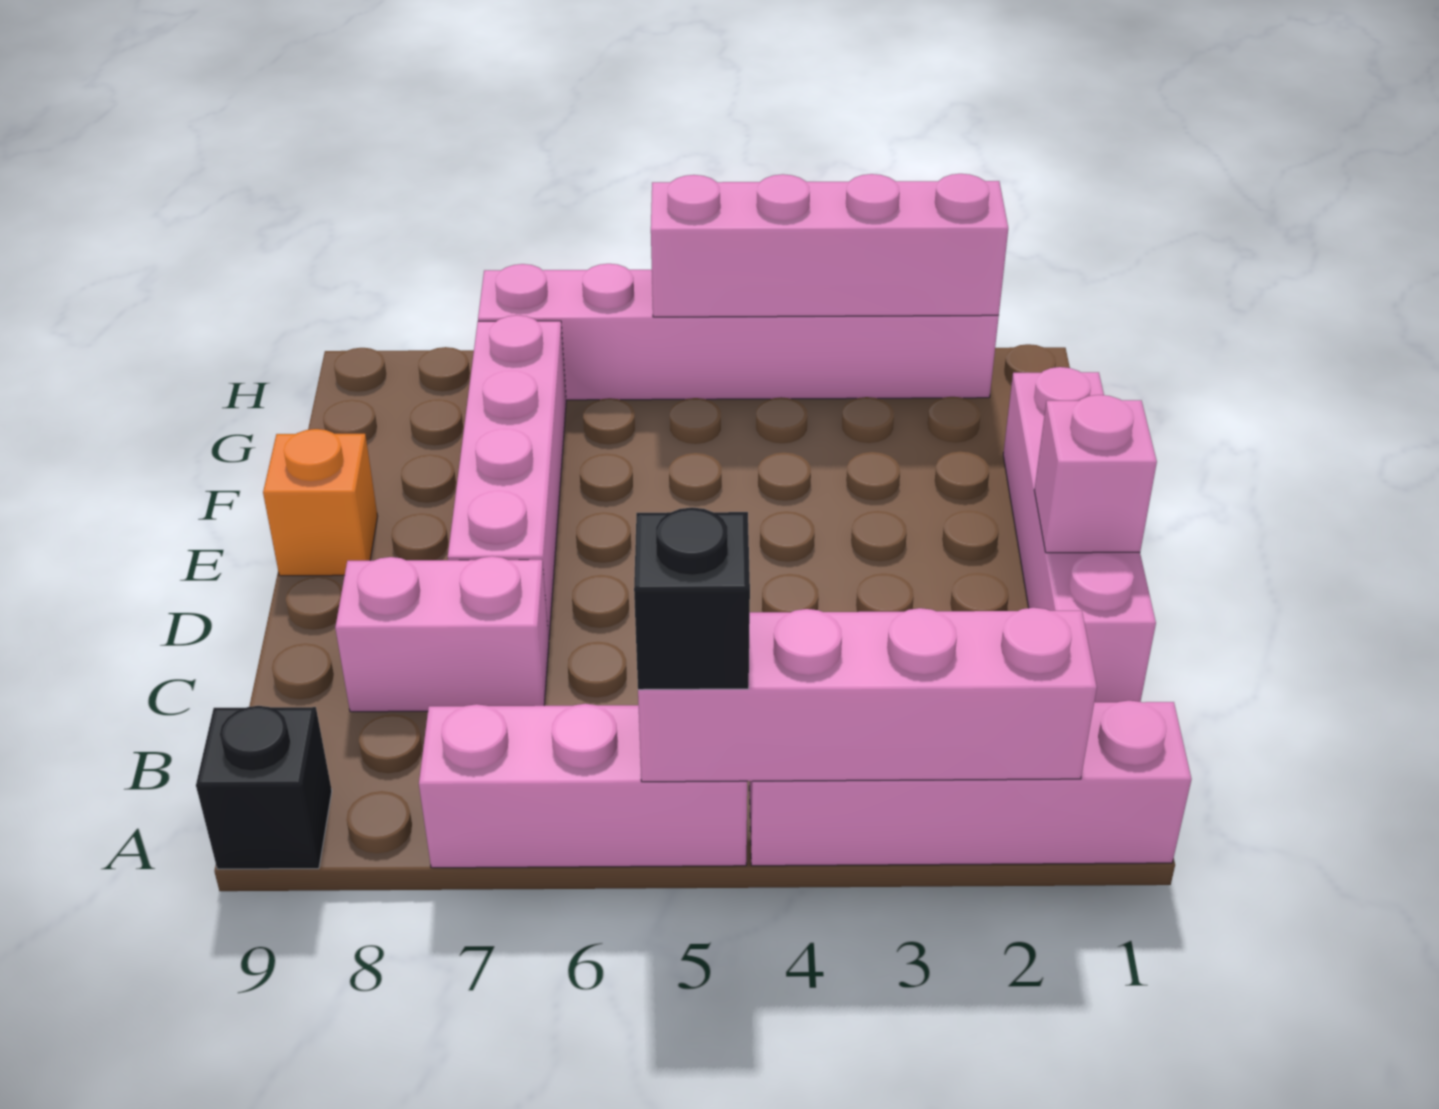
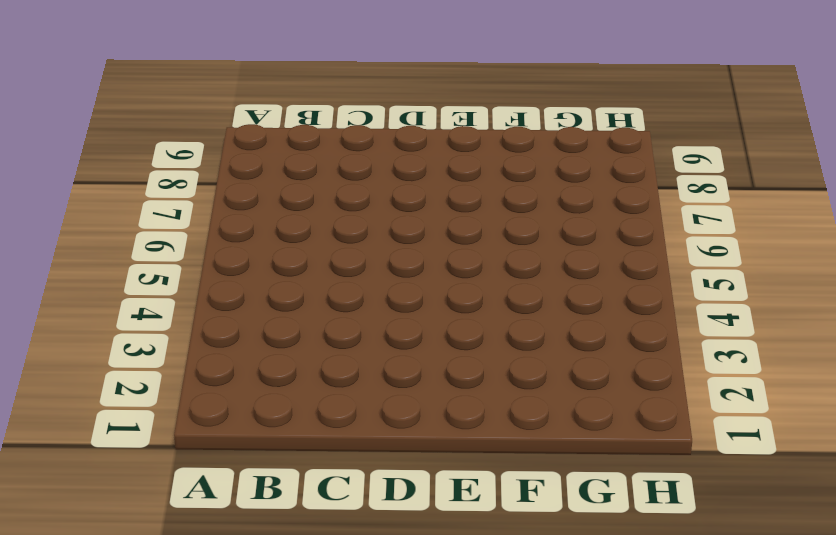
none -> pink 1x4 brick [749,701,1191,866]
none -> pink 1x3 brick [419,704,747,868]
none -> black 1x1 brick [196,706,332,869]

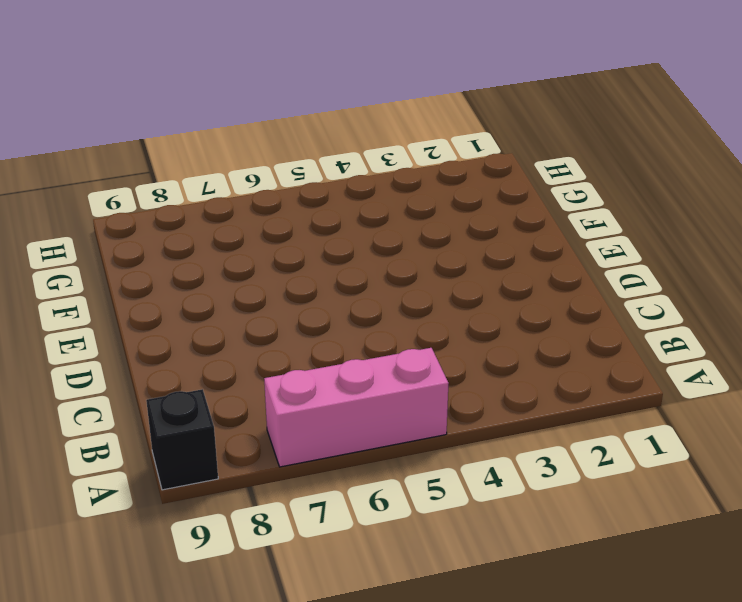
none -> pink 1x4 brick [749,701,1191,866]
none -> pink 1x4 brick [1003,367,1156,702]
none -> pink 1x2 brick [335,556,549,712]

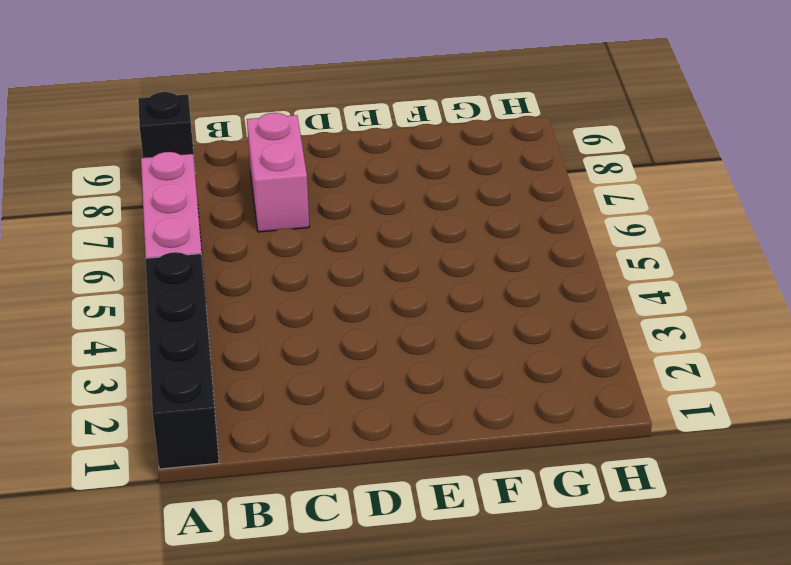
black 1x4 brick [146,252,219,469] -> pink 1x4 brick [749,701,1191,866]
none -> pink 1x4 brick [1003,367,1156,702]
none -> pink 1x4 brick [448,315,566,639]
none -> orange 1x1 brick [263,429,378,576]

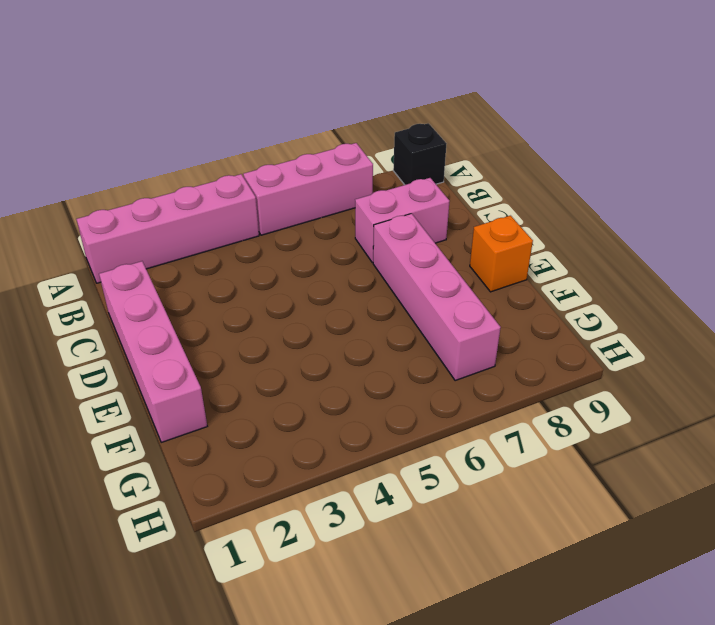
none -> pink 1x6 brick [478,264,999,400]
none -> pink 1x4 brick [638,608,1097,782]
none -> pink 1x1 brick [1034,395,1157,553]

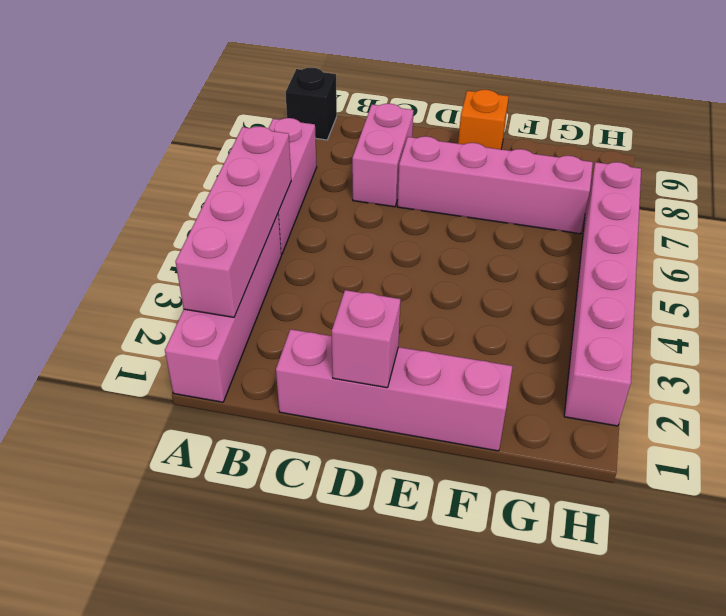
none -> pink 1x4 brick [651,174,1008,317]
none -> black 1x1 brick [634,507,750,690]

